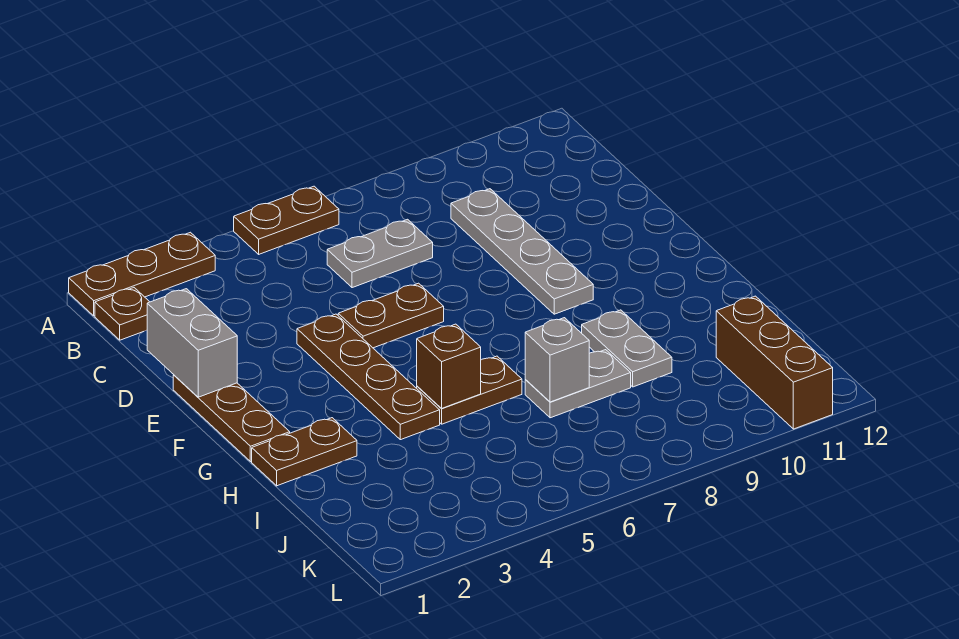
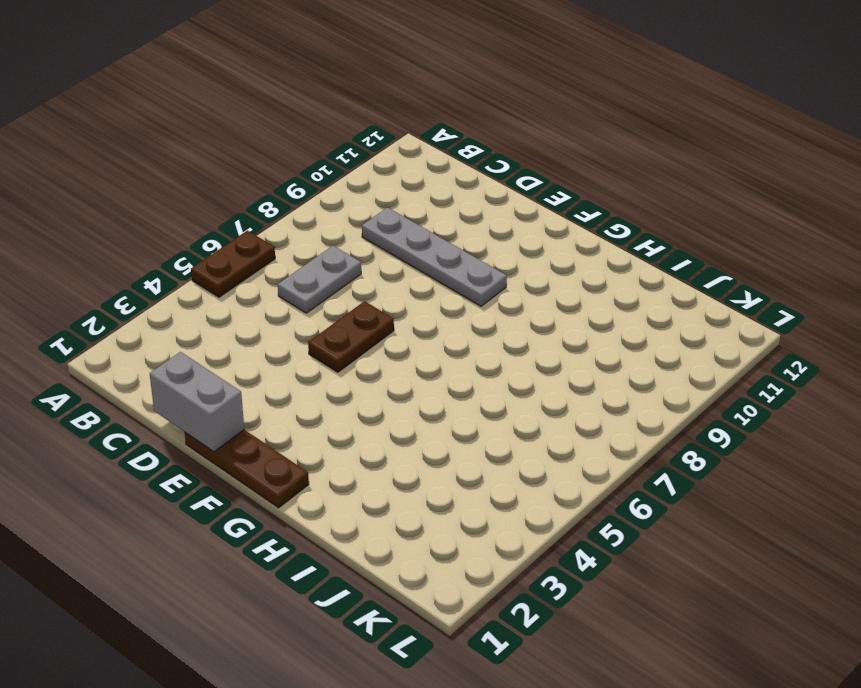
none -> brown 1x3 plate [69,232,215,316]
none -> brown 1x1 plate [95,288,149,340]
none -> brown 1x4 plate [297,314,440,440]

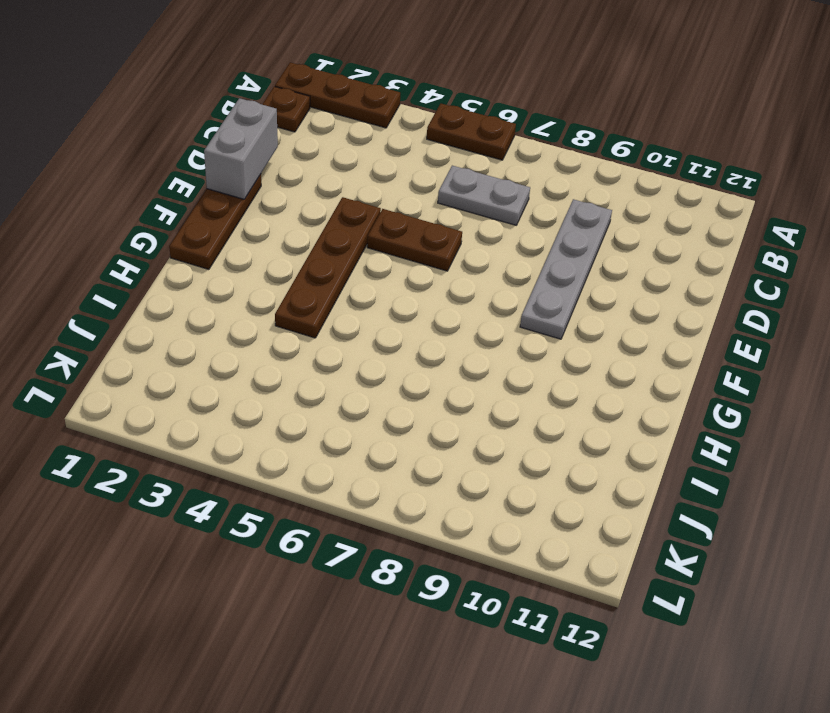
none -> brown 1x2 plate [252,418,357,486]
none -> brown 1x2 plate [417,356,522,424]
none -> grey 1x2 plate [582,310,672,387]

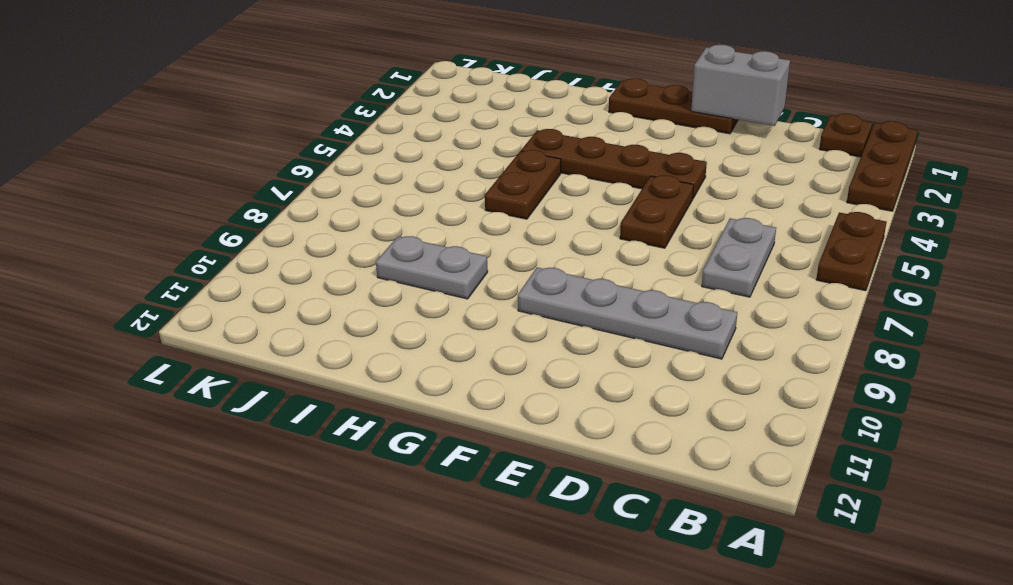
none -> brown 1x2 plate [252,418,357,486]
none -> grey 1x2 plate [525,350,631,418]
none -> brown 1x3 brick [716,296,833,429]

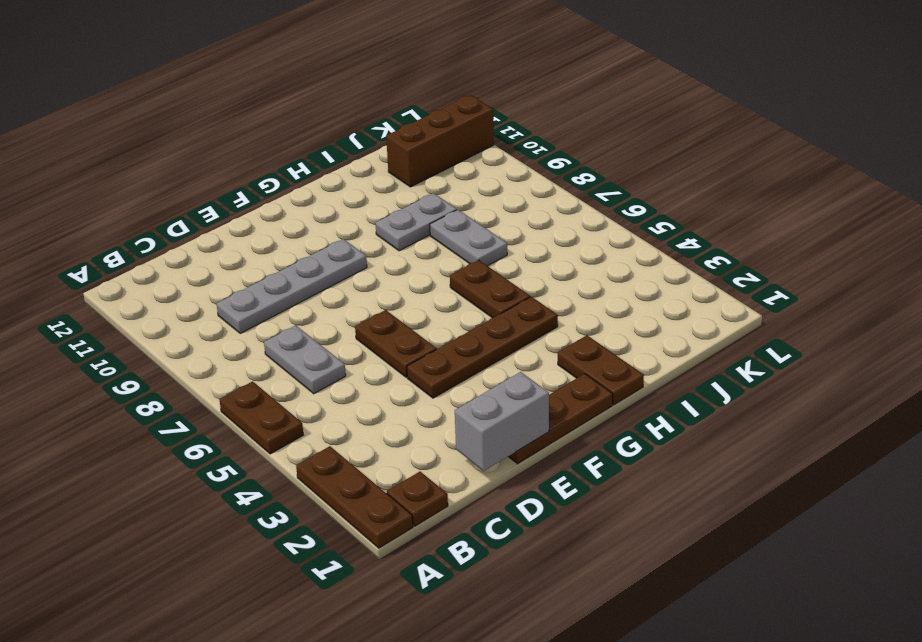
none -> brown 1x1 brick [417,324,481,409]
none -> grey 1x1 brick [525,318,589,402]

